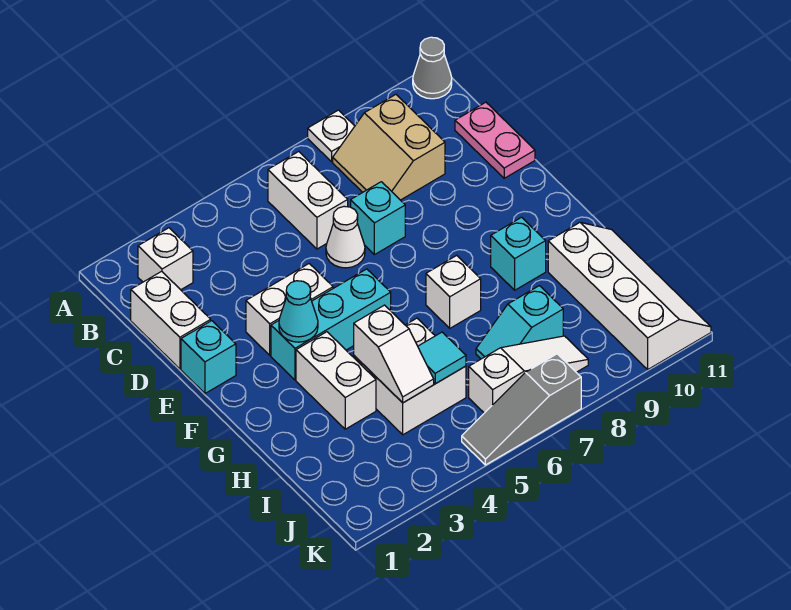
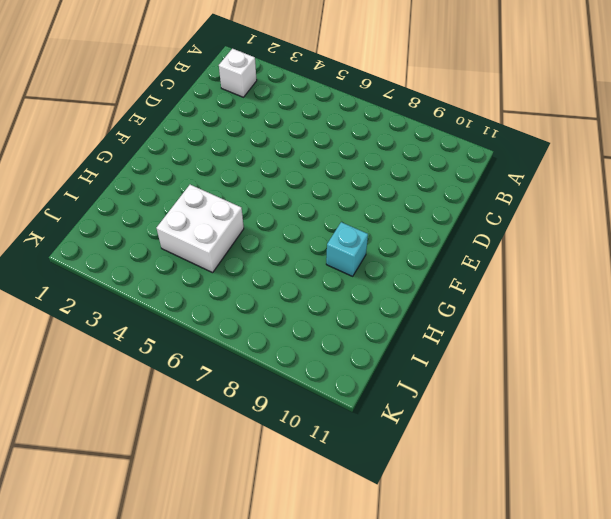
none -> white 1x1 plate [308,110,355,162]
none -> grey 1x1 cone [413,37,452,99]
none -> white 1x2 brick [268,151,348,249]

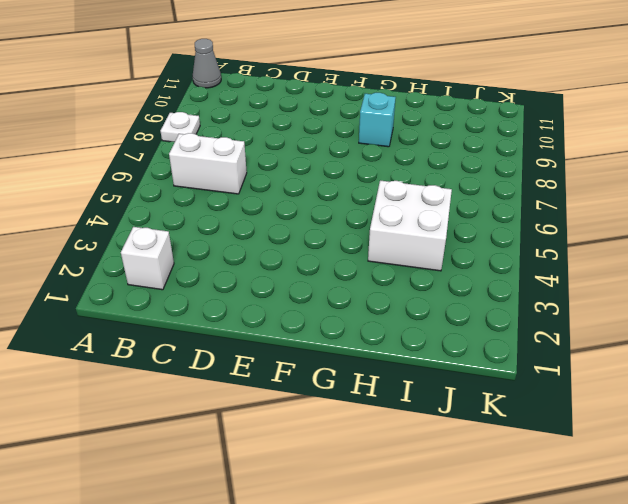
none -> tan 2x2 slope [333,94,445,200]
none -> white 1x2 brick [131,271,211,369]
none -> pink 1x2 plate [455,102,535,178]

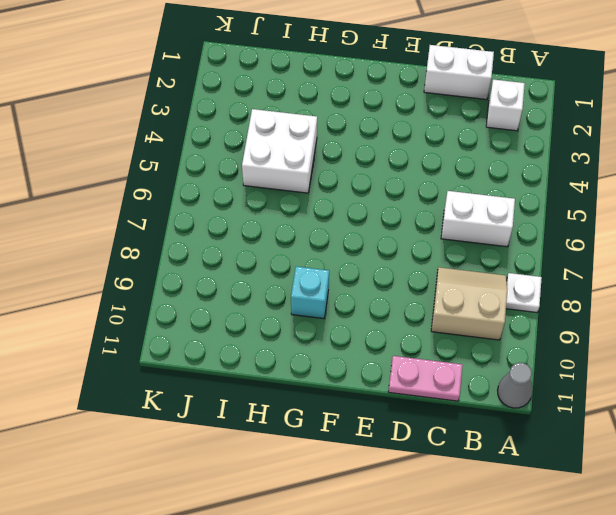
none -> white 1x1 cone [326,206,365,268]
none -> cyan 1x1 brick [351,182,405,255]
none -> cyan 1x1 brick [181,321,236,393]

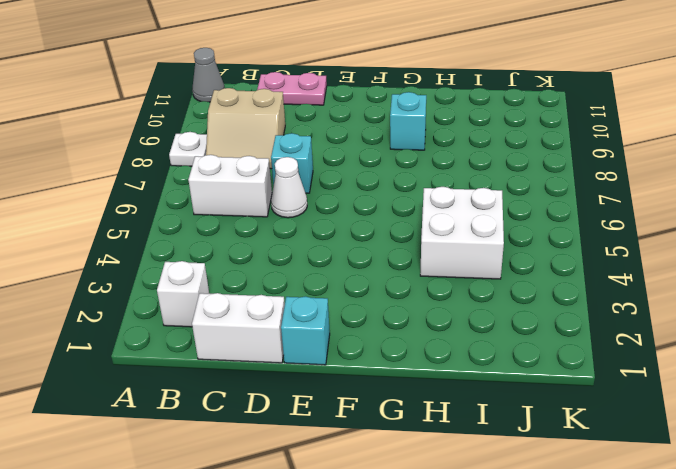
none -> white 1x2 brick [246,264,333,355]
none -> cyan 1x3 brick [271,269,391,380]
none -> white 1x2 brick [296,332,376,429]

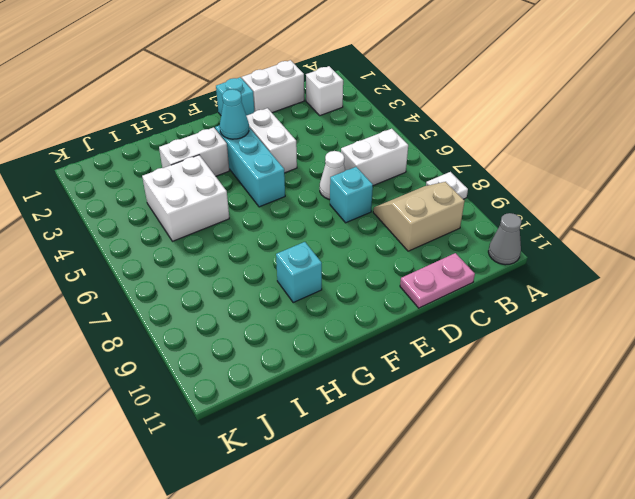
none -> white 1x1 brick [426,255,481,328]
none -> white 2x4 slope [548,222,711,369]
none -> cyan 1x2 slope [476,286,563,359]

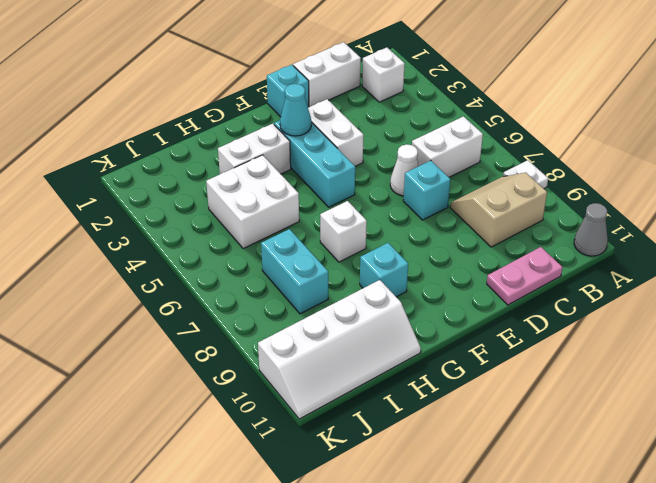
cyan 1x2 brick [261,229,328,314] -> cyan 1x2 slope [476,286,563,359]
none -> white 1x3 slope [469,336,588,413]
none -> grey 1x3 slope [462,354,581,465]
none -> white 1x2 slope [354,305,434,403]

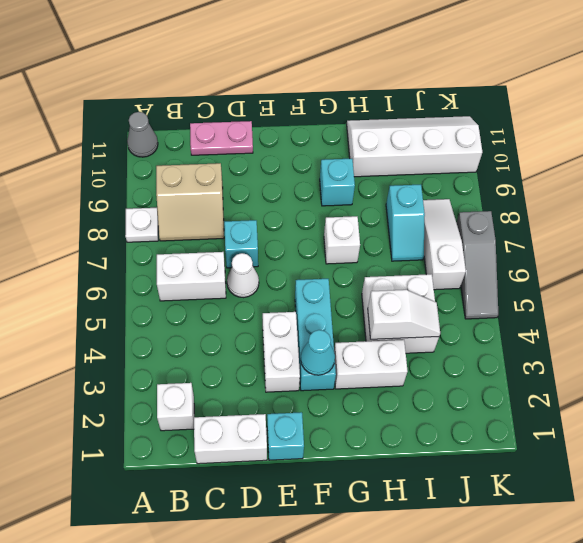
none -> cyan 1x1 tile [418,332,466,384]

